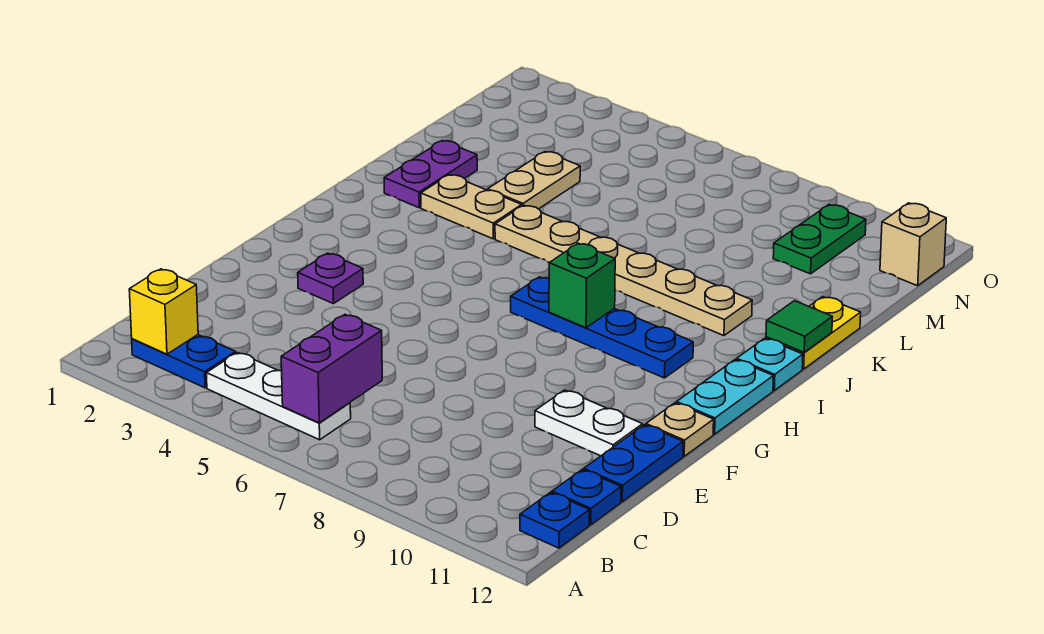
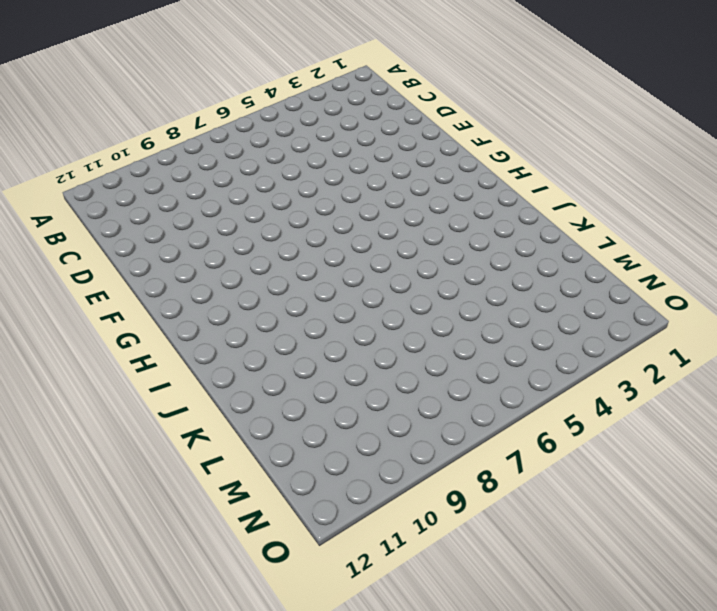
none -> blue 1x2 plate [132,335,236,388]
none -> white 1x3 plate [206,352,351,440]
none -> blue 1x1 plate [520,492,589,548]

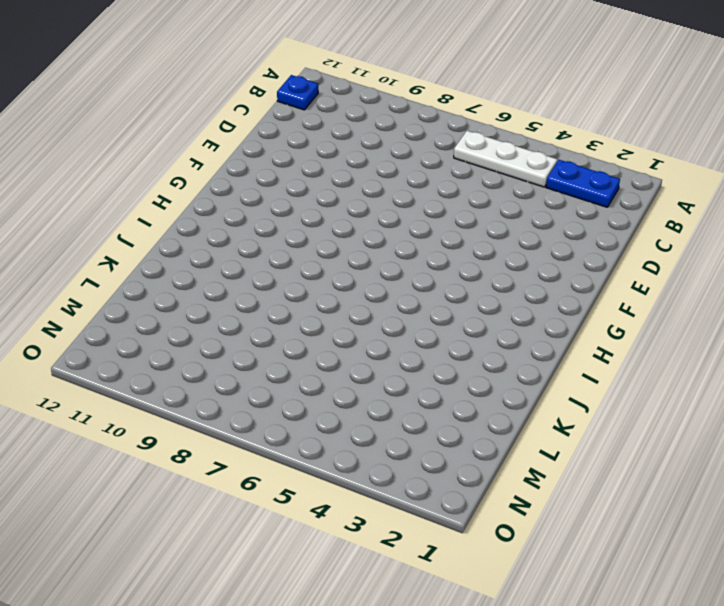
none -> blue 1x1 plate [552,469,621,525]
none -> blue 1x2 plate [584,425,683,502]
none -> white 1x2 plate [535,390,643,456]

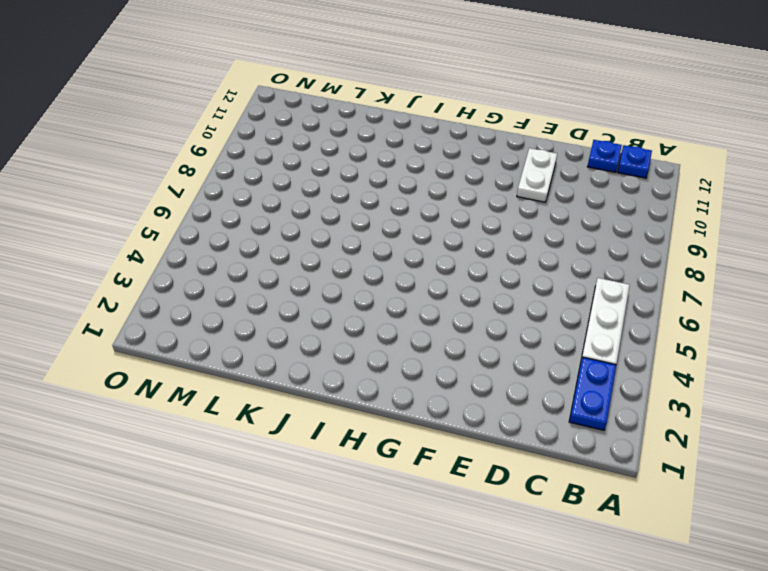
none -> blue 1x2 plate [584,425,683,502]
none -> purple 1x1 plate [298,253,363,304]
none -> tan 1x1 plate [646,403,714,456]

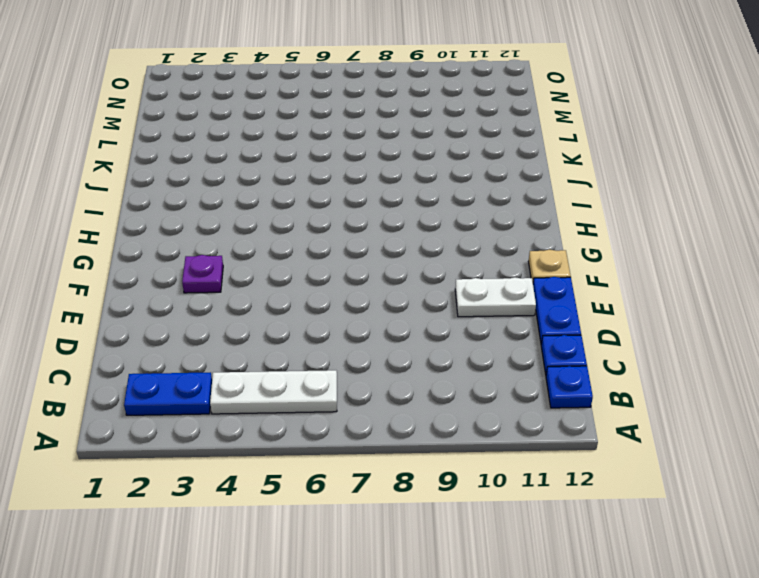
none -> cyan 1x2 plate [677,360,773,434]
none -> blue 1x4 plate [511,277,693,378]
none -> cyan 1x1 plate [737,338,803,390]

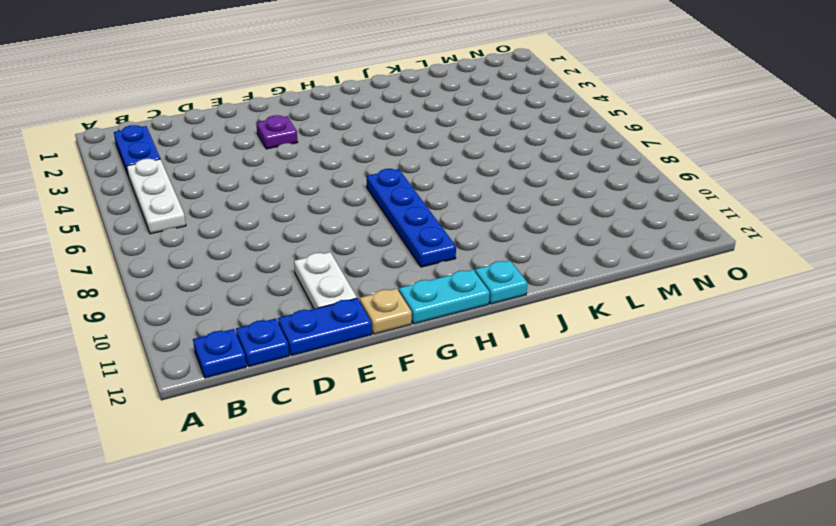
none -> purple 1x2 plate [384,141,477,208]
none -> tan 1x2 plate [421,175,522,239]
none -> tan 1x6 plate [495,205,752,336]

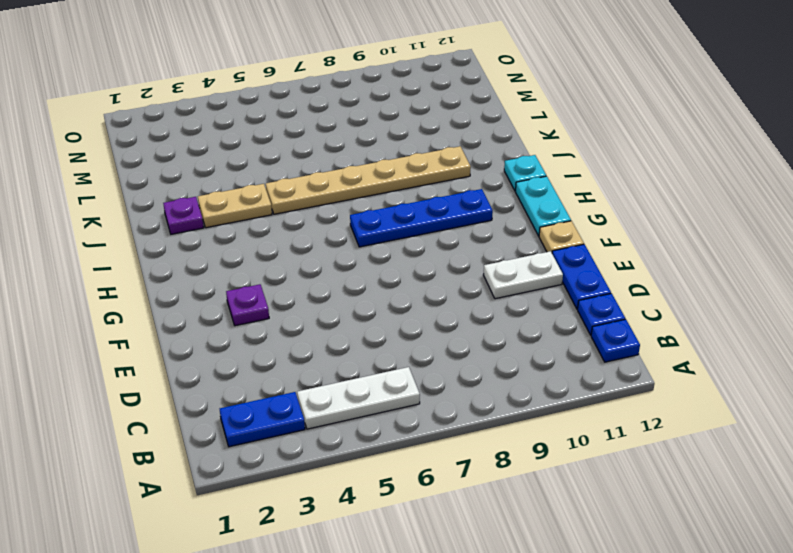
purple 1x1 plate [163,197,204,234] -> purple 1x2 plate [384,141,477,208]
none -> yellow 1x2 plate [766,297,861,369]
none -> tan 1x2 plate [488,152,580,209]
none -> green 1x2 plate [773,205,866,274]

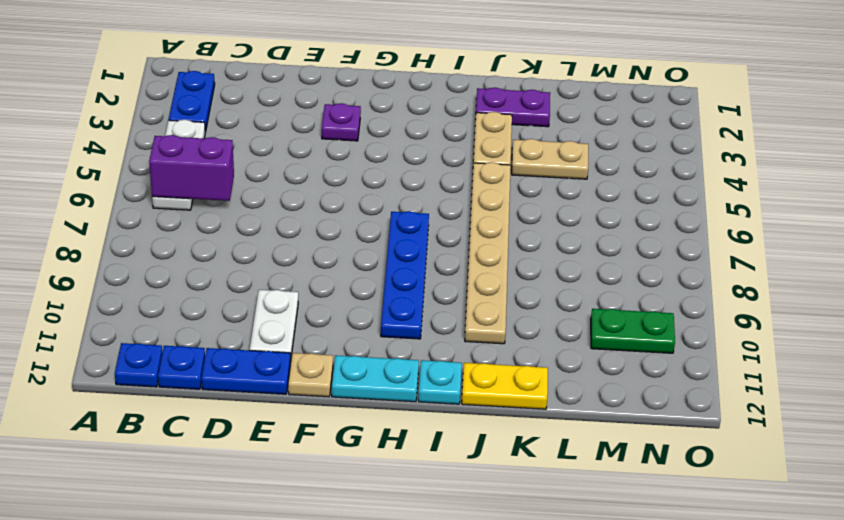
none -> tan 1x1 brick [880,203,946,286]
none -> yellow 1x1 brick [129,269,198,354]
none -> green 1x1 brick [549,243,615,328]

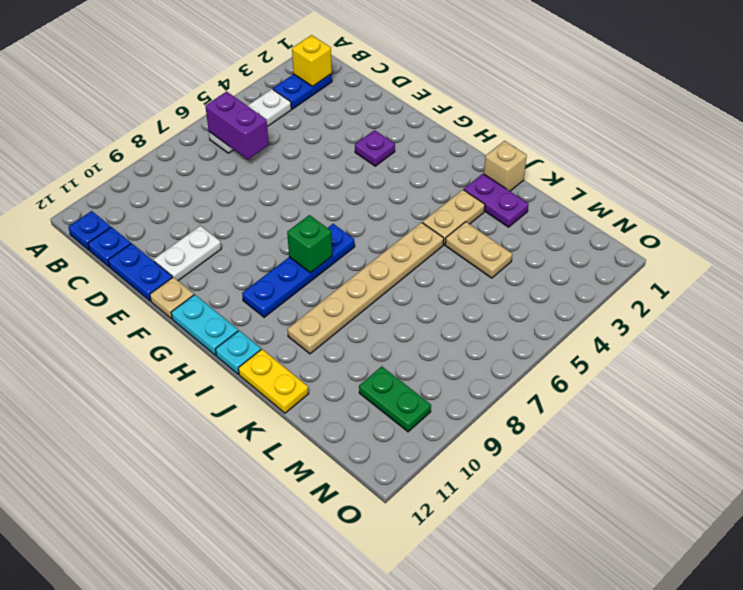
tan 1x1 brick [484,141,527,191] -> tan 1x1 brick moved to [880,203,946,286]
none -> green 1x1 tile [766,301,832,352]

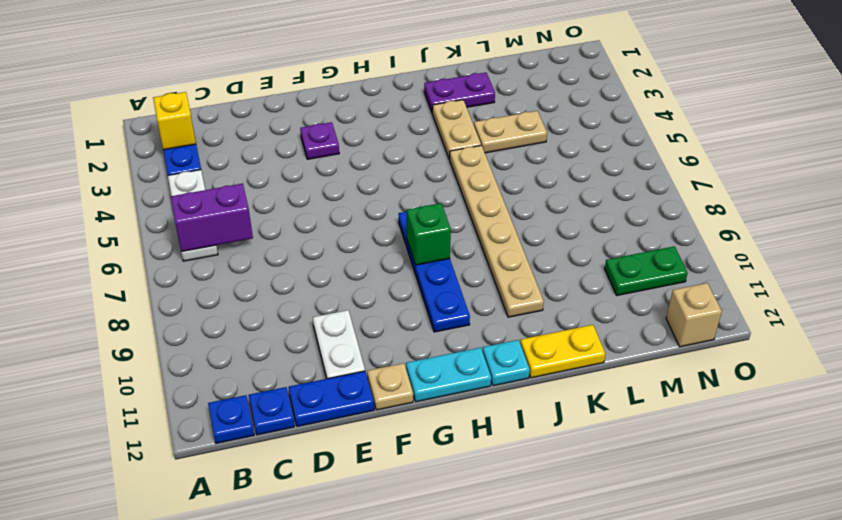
none -> green 1x1 tile [766,301,832,352]

